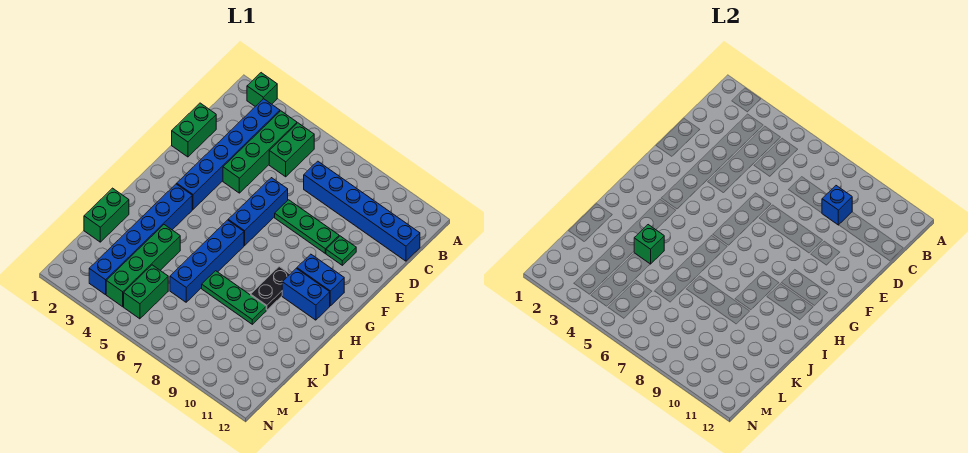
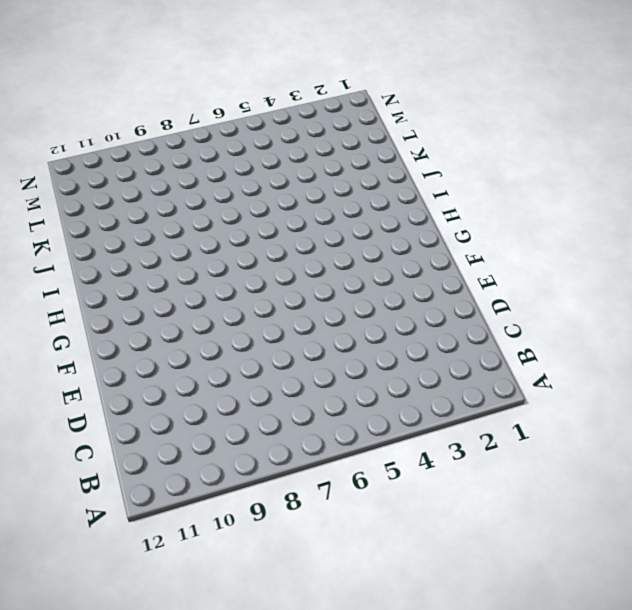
none -> green 1x1 brick [247,73,277,106]
none -> blue 1x6 brick [177,99,280,209]
none -> green 1x4 brick [223,111,297,193]

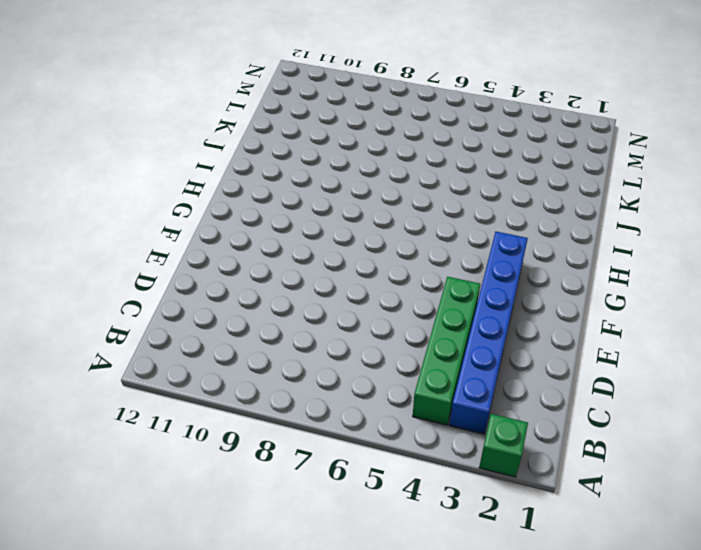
none -> green 1x2 brick [269,123,314,177]
none -> blue 1x6 brick [304,161,420,261]
none -> green 1x2 brick [172,103,216,157]

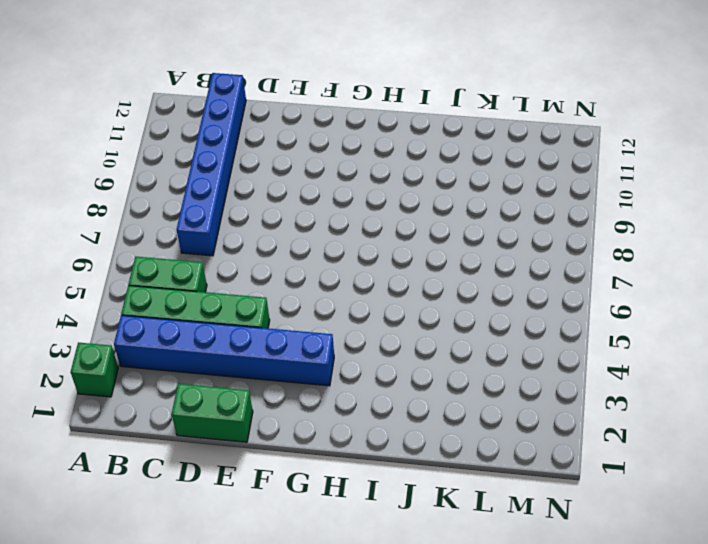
none -> blue 1x3 brick [228,178,288,246]
none -> green 1x3 plate [275,200,339,253]
none -> green 1x1 plate [326,236,356,265]

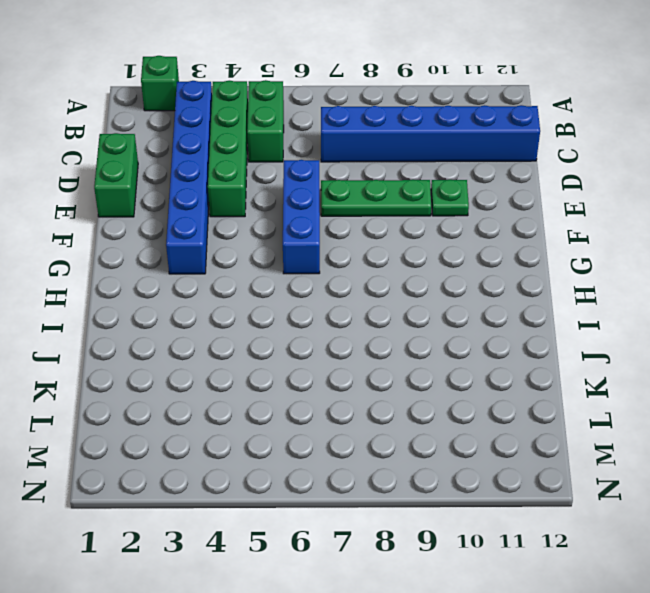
none -> blue 1x2 brick [297,254,344,306]
none -> blue 1x6 brick [89,184,192,295]
none -> blue 1x4 brick [170,220,244,302]

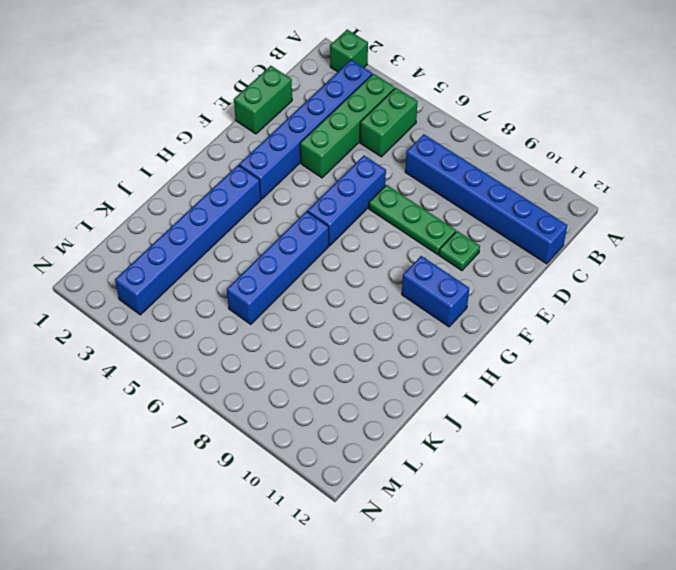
none -> black 1x2 plate [251,267,290,310]
none -> blue 1x2 brick [282,268,330,320]
none -> green 1x2 brick [84,188,129,242]

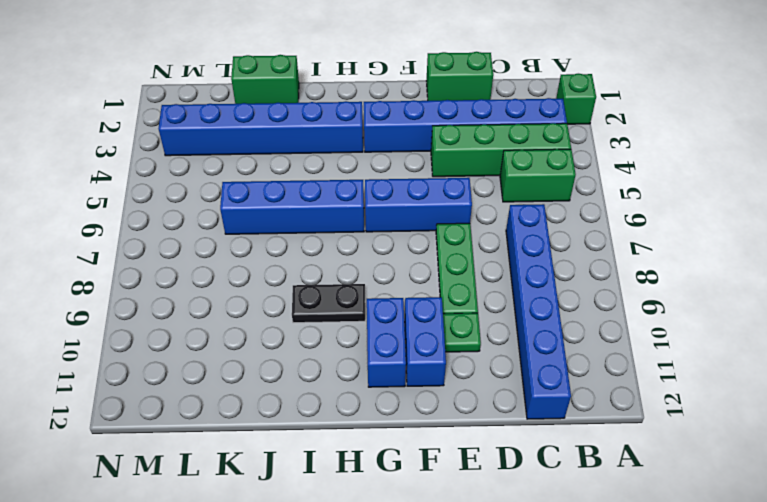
blue 1x2 brick [404,297,446,386] -> blue 1x2 brick moved to [282,268,330,320]
none -> green 1x4 brick [106,225,180,307]
none -> green 1x3 plate [202,271,266,324]
none -> green 1x2 brick [124,265,168,319]

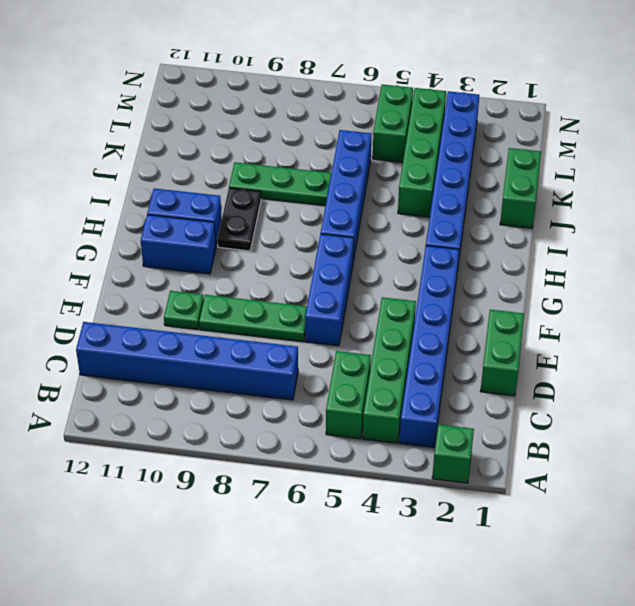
none -> blue 1x1 brick [822,186,852,225]
none -> green 1x1 brick [634,225,664,264]

